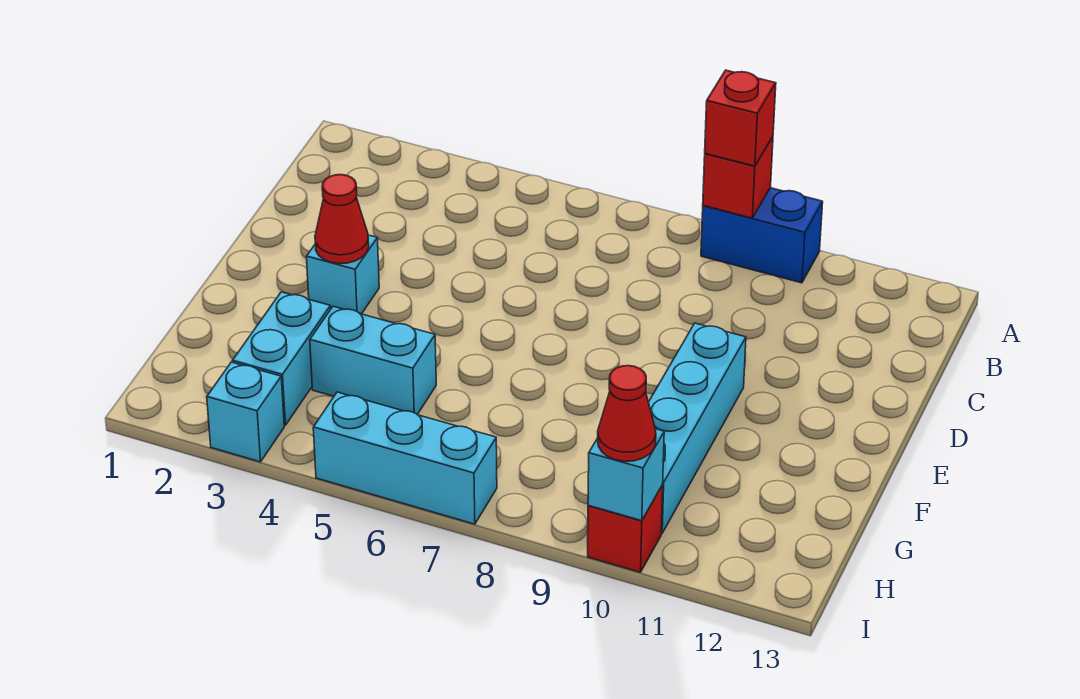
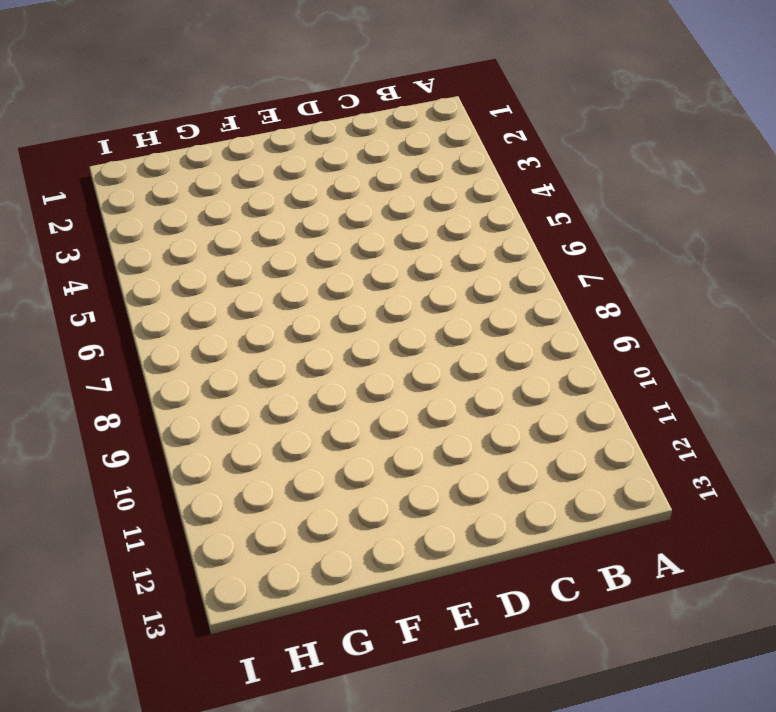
none -> blue 1x2 brick [701,188,823,283]
none -> cyan 1x1 brick [307,235,379,314]
none -> cyan 1x4 brick [648,323,746,533]

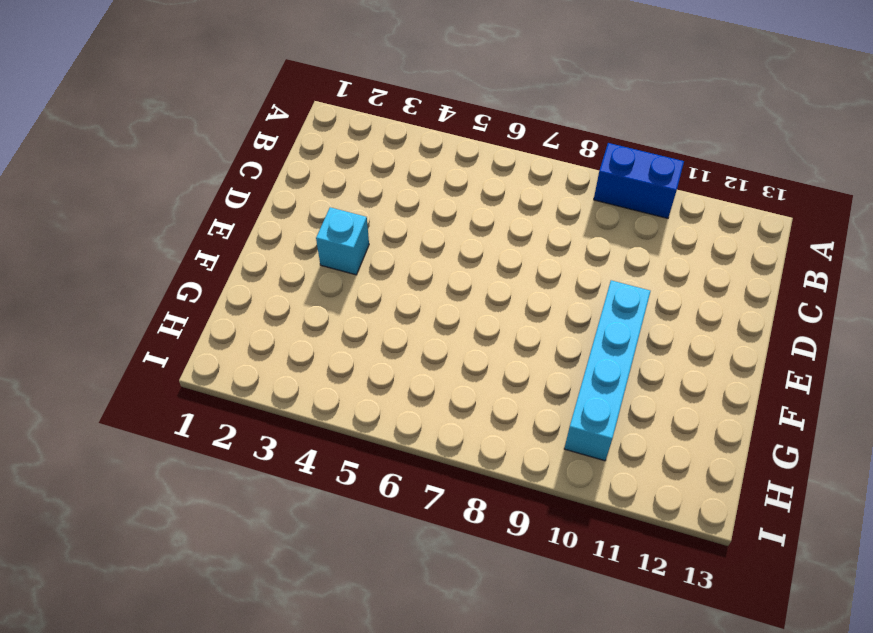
none -> cyan 1x2 brick [233,292,331,425]
none -> cyan 1x2 brick [310,306,436,415]
none -> cyan 1x1 brick [207,362,284,462]

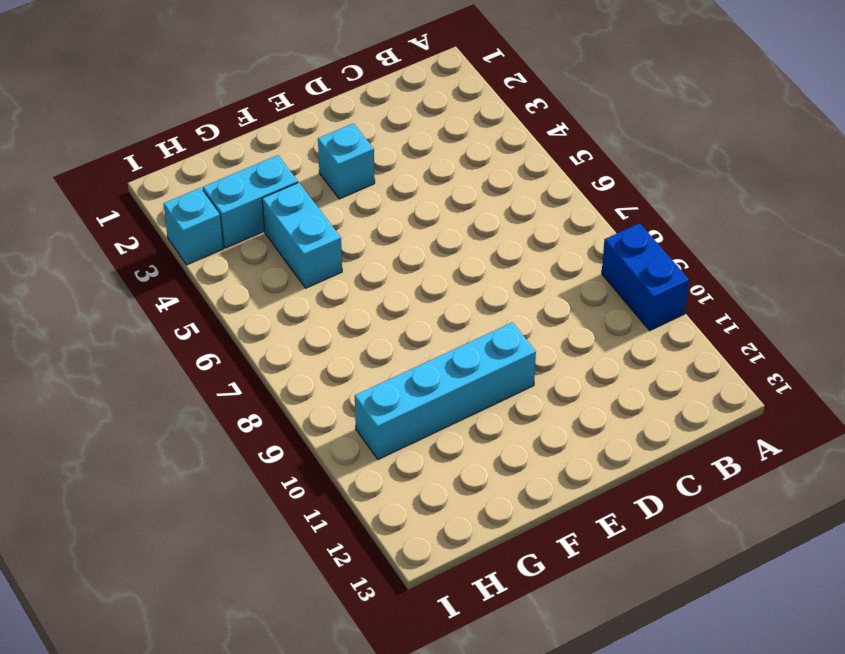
none -> cyan 1x3 brick [313,392,497,524]
none -> red 1x1 brick [588,485,663,572]
none -> red 1x1 brick [703,137,773,218]

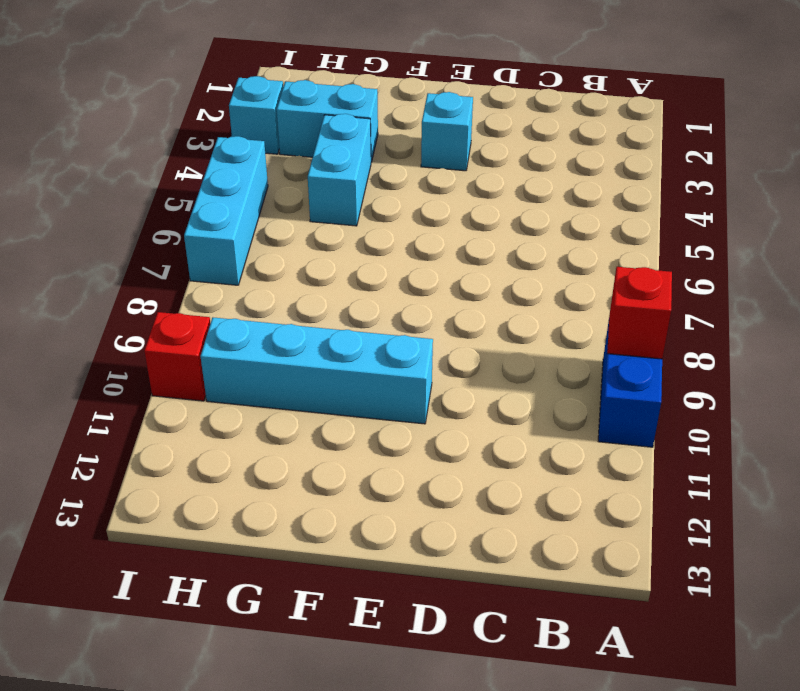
none -> red 1x1 cone [315,175,369,264]
none -> cyan 1x1 brick [588,429,664,521]
none -> red 1x1 brick [705,70,776,166]

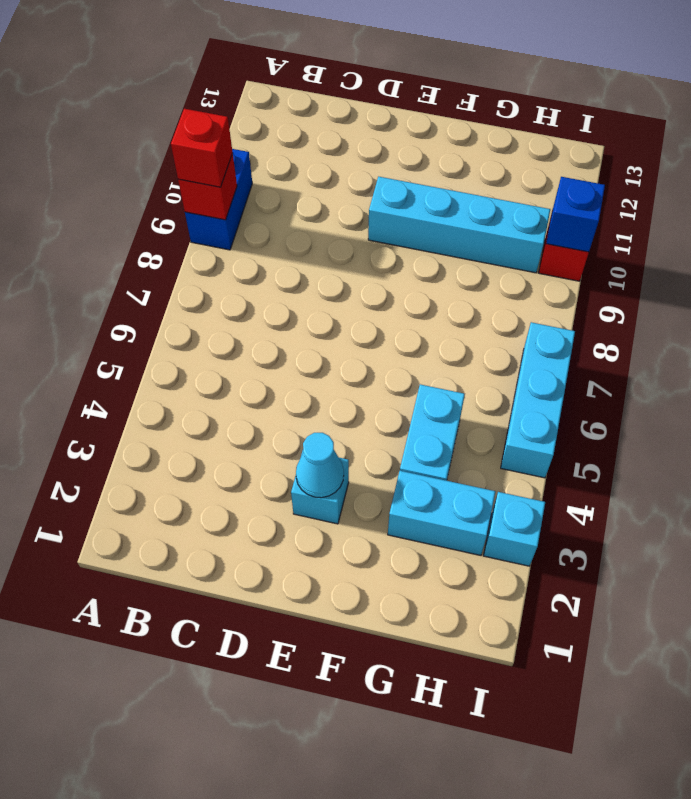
cyan 1x1 cone [296,433,344,498] -> red 1x1 cone [315,175,369,264]
blue 1x1 brick [546,177,605,252] -> cyan 1x1 brick [588,429,664,521]
none -> red 1x1 cone [598,366,656,461]

